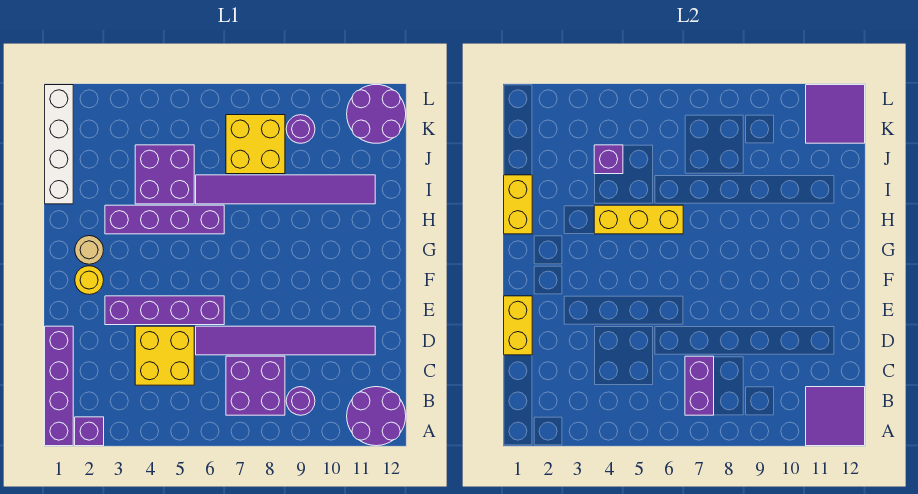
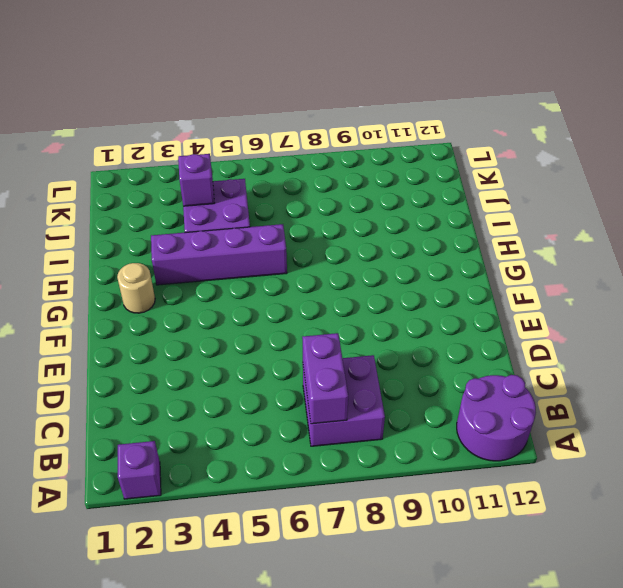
none -> purple 1x4 brick [45,326,73,446]
none -> purple 1x1 round brick [286,387,315,415]
none -> yellow 2x2 brick [135,326,194,385]

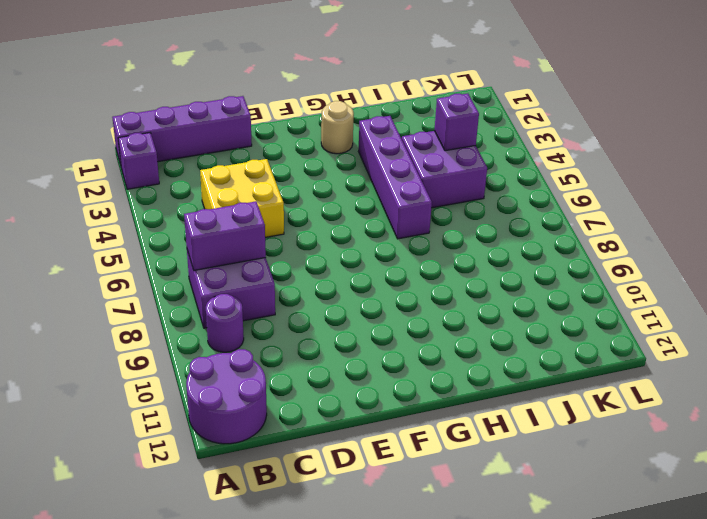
none -> purple 1x6 tile [196,326,375,355]
none -> purple 1x4 brick [105,296,224,325]
none -> yellow 1x1 round brick [75,266,104,295]

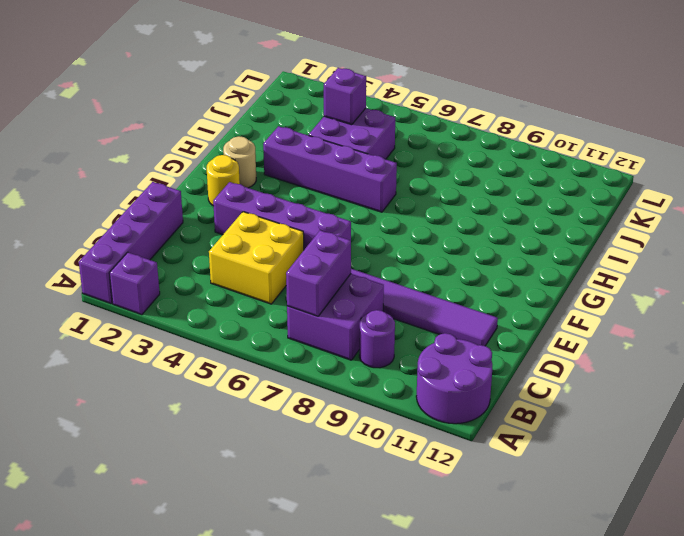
none -> white 1x4 brick [45,85,73,204]
none -> purple 1x6 tile [196,175,375,204]
none -> yellow 2x2 brick [226,115,285,174]

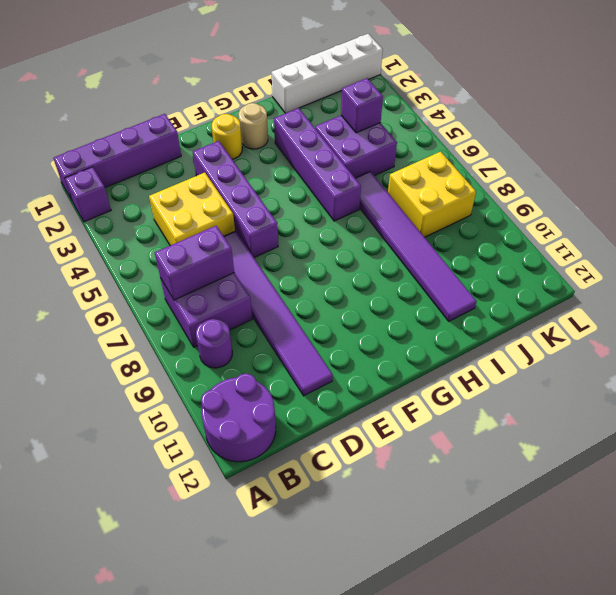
none -> purple 1x1 round brick [286,115,315,143]
none -> purple 2x2 round brick [347,85,406,143]
none -> purple 2x2 tile [806,387,865,446]

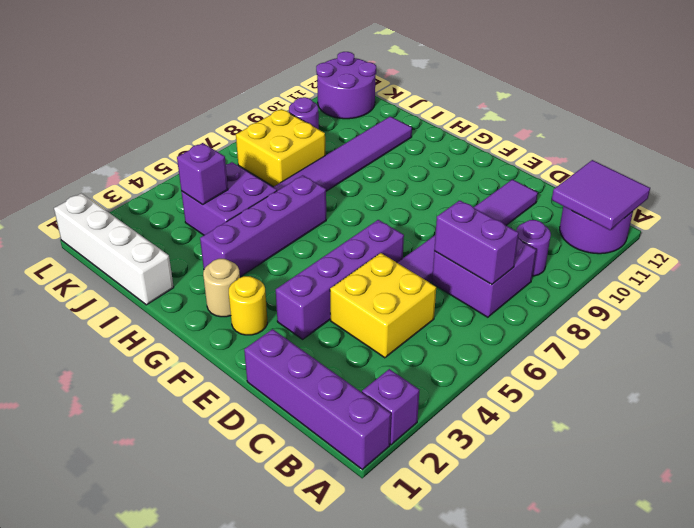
none -> yellow 1x2 brick [504,296,532,355]
none -> yellow 1x2 brick [504,175,532,234]
none -> yellow 1x3 brick [594,205,683,234]

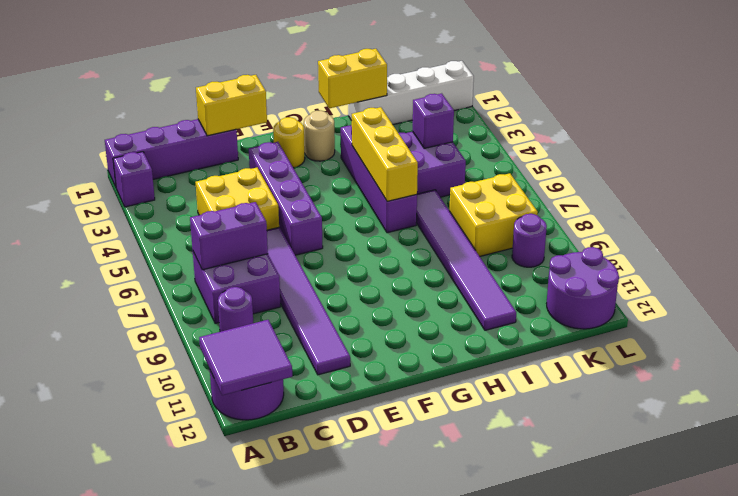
none -> purple 2x2 tile [806,85,865,143]

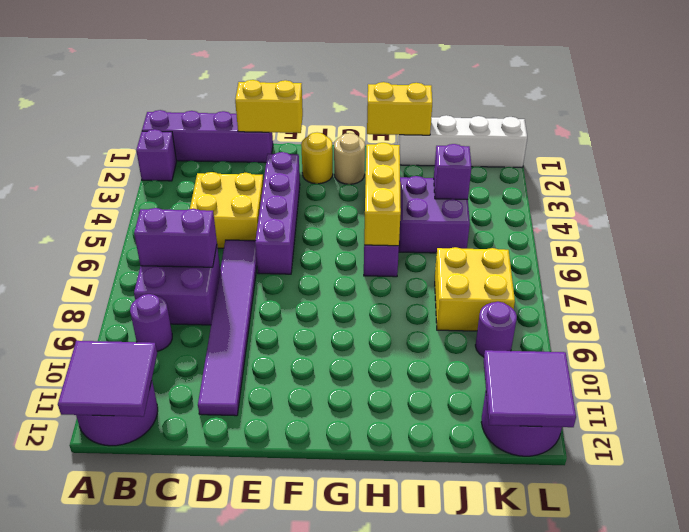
none -> purple 1x6 tile [196,175,375,204]

